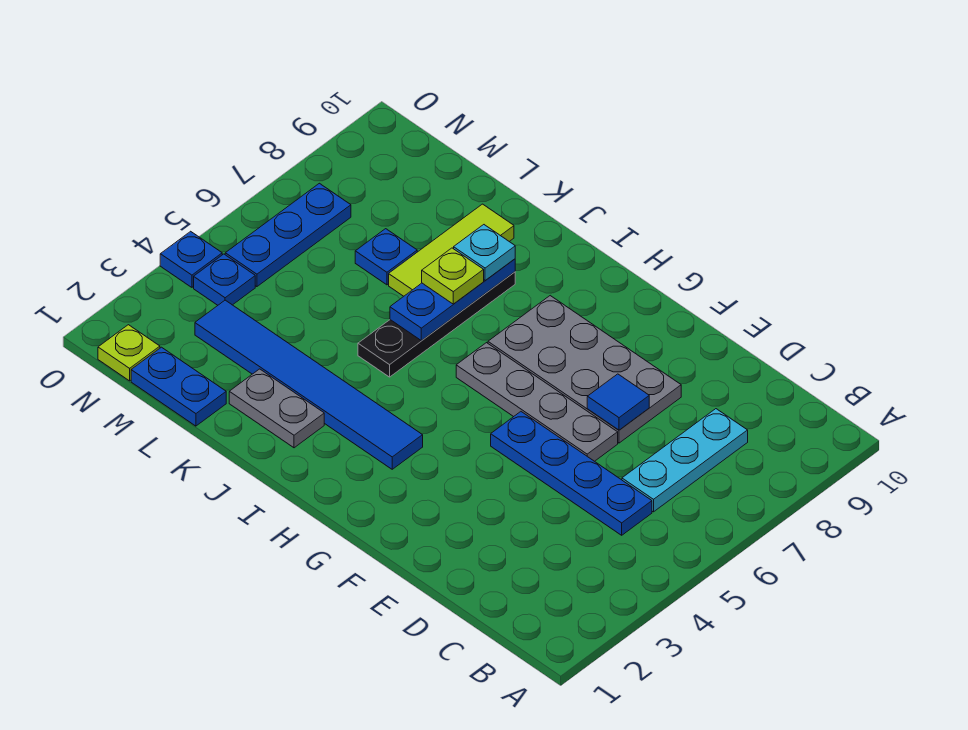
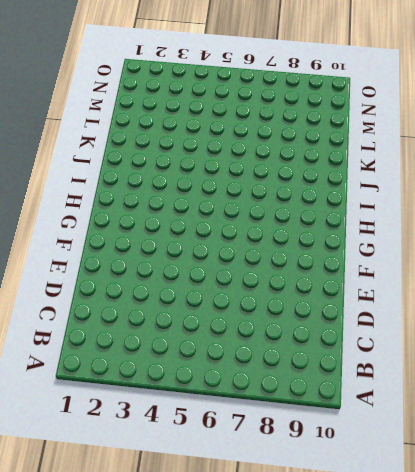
none -> blue 1x4 plate [491,412,652,535]
none -> cyan 1x3 plate [622,409,748,512]
none -> grey 1x4 plate [456,343,618,461]

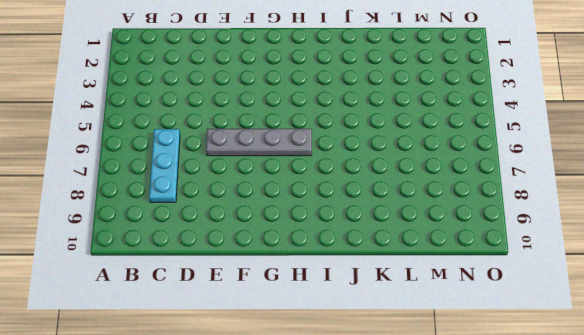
none -> blue 1x4 plate [491,412,652,535]
none -> grey 2x4 plate [488,296,681,443]
none -> blue 1x6 tile [195,300,423,469]

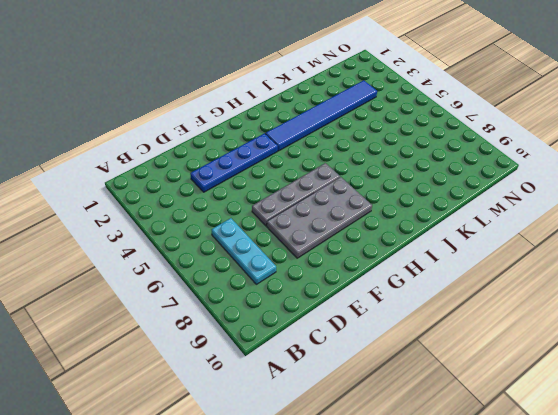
blue 1x4 plate [190,133,278,192] -> blue 1x4 plate moved to [491,412,652,535]
none -> grey 1x2 plate [229,369,324,448]
none -> black 1x4 plate [358,272,515,377]
none -> lime 1x3 tile [389,204,514,296]

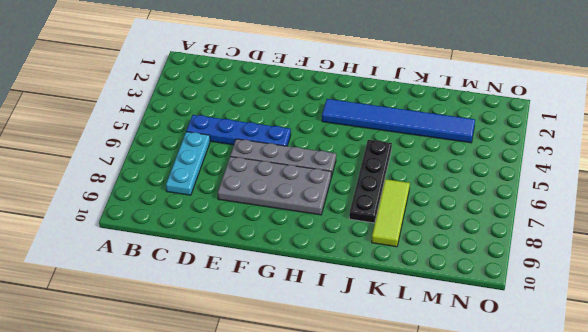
none -> grey 1x2 plate [229,369,324,448]
none -> blue 1x2 plate [131,347,226,426]
none -> blue 1x1 plate [355,229,417,285]

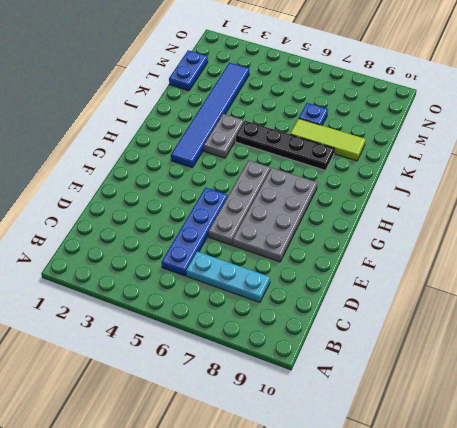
grey 1x2 plate [204,114,244,158] -> grey 1x2 plate moved to [229,369,324,448]
none -> lime 1x1 plate [98,325,160,381]
none -> blue 1x1 plate [194,254,255,305]
none -> blue 1x3 plate [225,183,351,287]

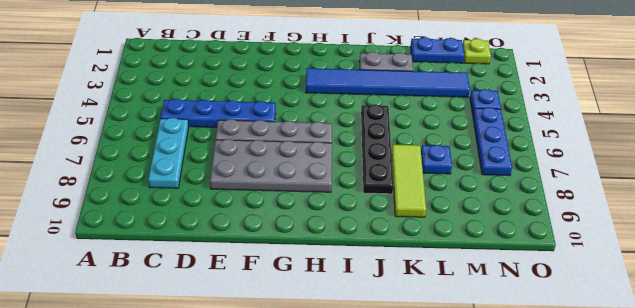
none -> blue 1x1 plate [160,231,222,287]
none -> blue 1x1 tile [587,374,649,430]
none -> blue 1x3 plate [390,259,515,341]

